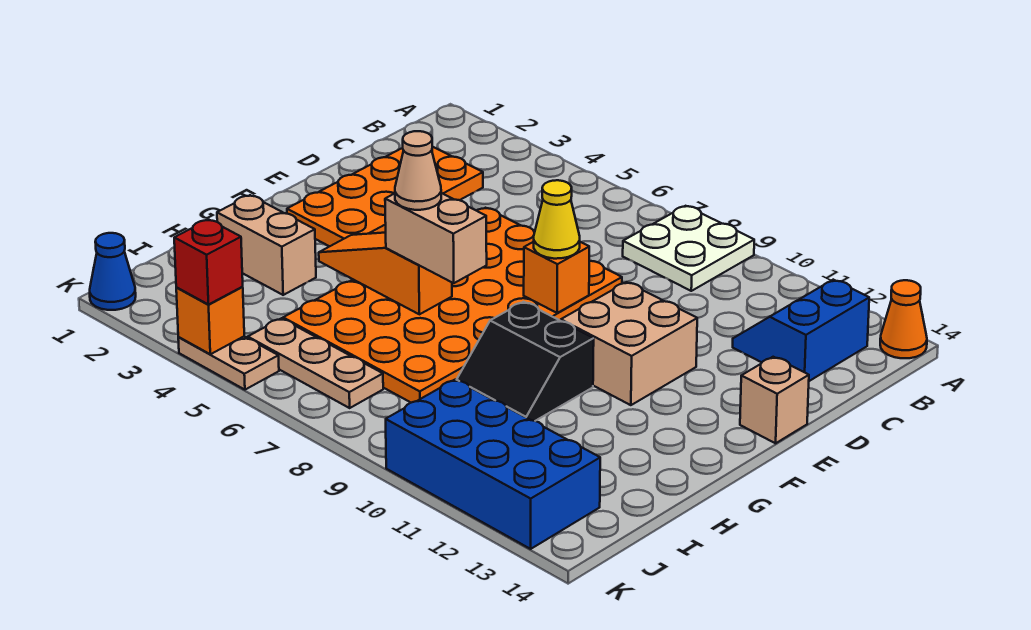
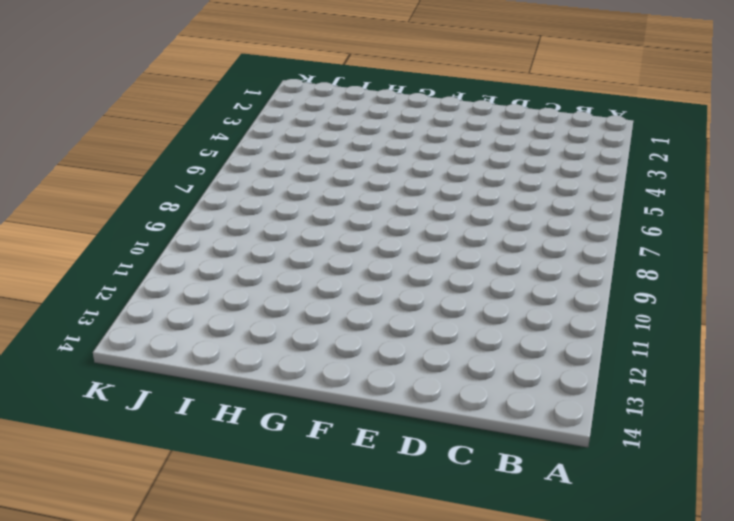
none -> white 2x2 plate [623,206,754,291]
none -> orange 1x1 cone [880,280,927,358]
none -> blue 2x2 slope [733,280,869,381]

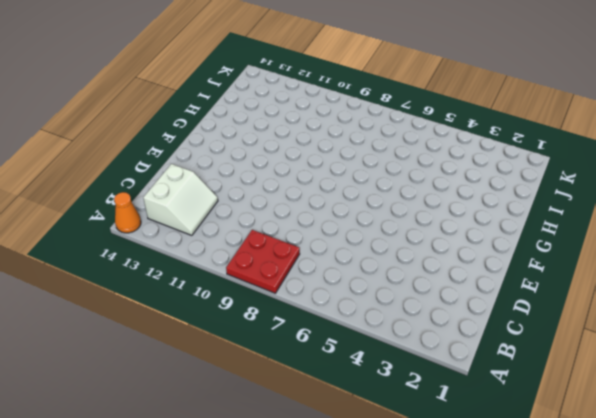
red 2x2 plate [226,230,300,293] -> white 2x2 plate [623,206,754,291]
white 2x2 slope [143,164,218,235] -> blue 2x2 slope [733,280,869,381]
none -> orange 2x4 plate [287,147,483,246]
none -> orange 4x6 plate [283,208,622,403]
none -> tan 2x2 brick [561,282,697,405]

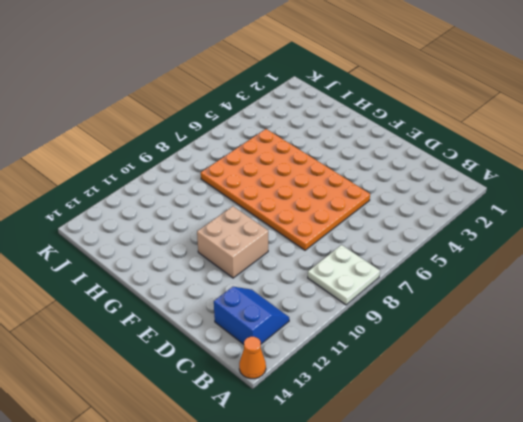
none -> orange 2x4 plate [287,147,483,246]
none -> tan 1x1 brick [740,357,809,443]
none -> black 2x2 slope [457,302,594,421]

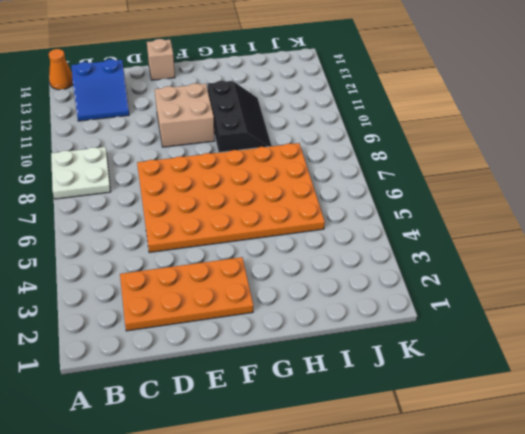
black 2x3 slope [207,81,271,153] -> black 2x2 slope [457,302,594,421]
none -> tan 1x2 brick [217,195,316,295]
none -> tan 1x3 plate [248,318,383,408]
none -> blue 2x4 brick [386,379,600,549]

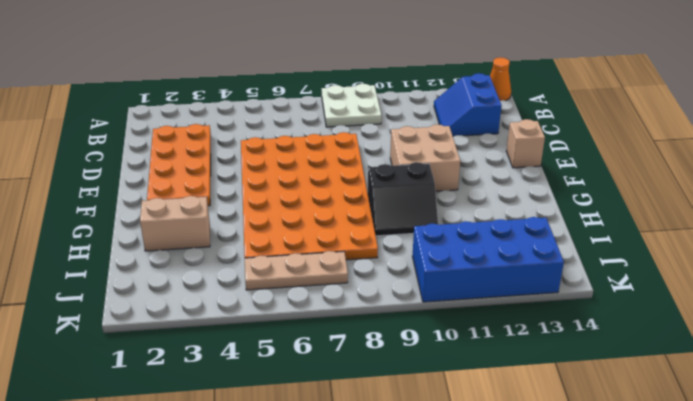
none -> blue 1x1 cone [90,233,136,310]
none -> tan 1x2 plate [178,337,279,390]
none -> orange 1x1 brick [524,242,589,313]

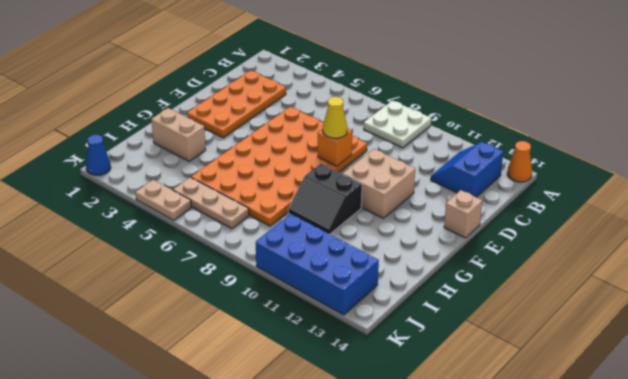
none -> orange 1x3 slope [319,233,452,314]
none -> orange 1x1 brick [176,287,244,354]
none -> tan 1x2 brick [385,193,487,283]

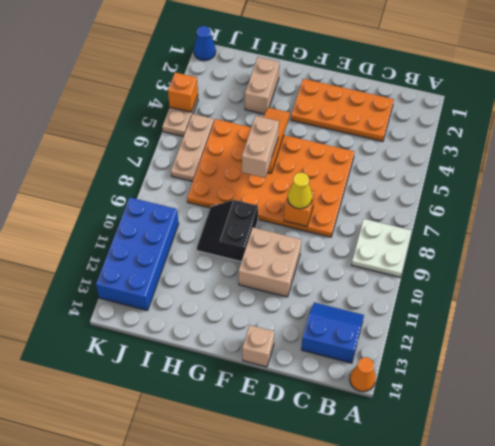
none -> red 1x1 brick [174,220,243,305]
none -> tan 1x1 cone [395,131,441,210]

